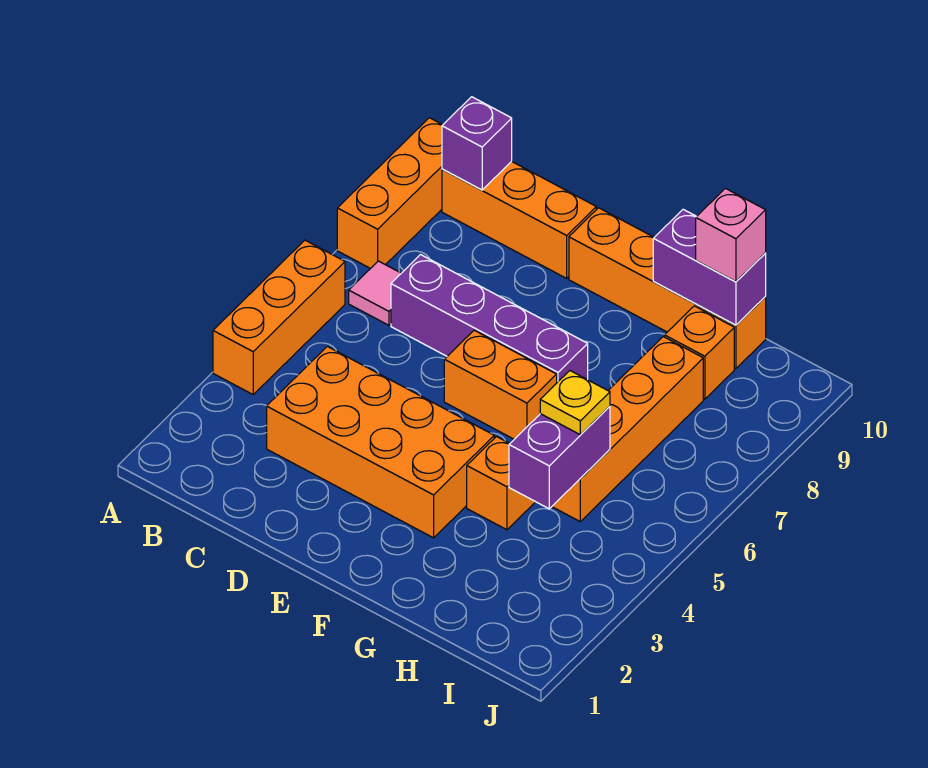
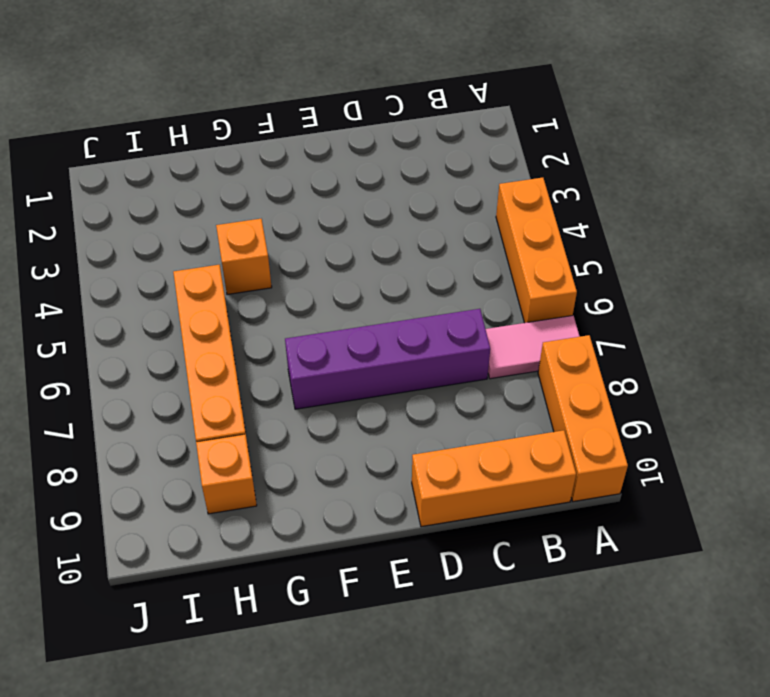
pink 1x2 tile [486,316,580,379] -> pink 1x1 tile [349,261,401,325]
none -> orange 2x4 brick [267,346,494,538]
none -> orange 1x2 brick [444,330,557,439]
none -> orange 1x4 brick [569,208,766,369]

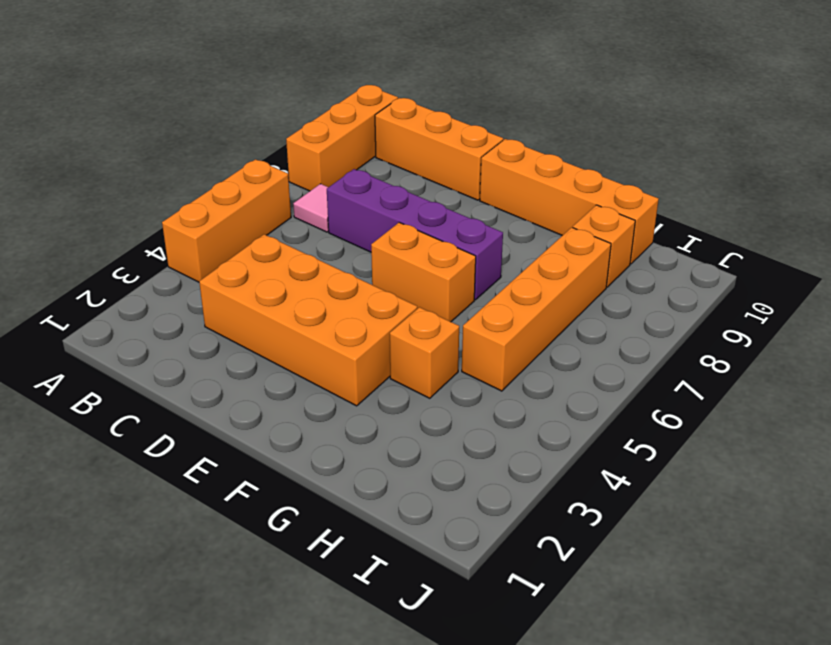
none -> purple 1x1 brick [442,97,512,190]
none -> purple 1x2 brick [653,209,766,325]
none -> purple 1x2 brick [509,406,610,509]

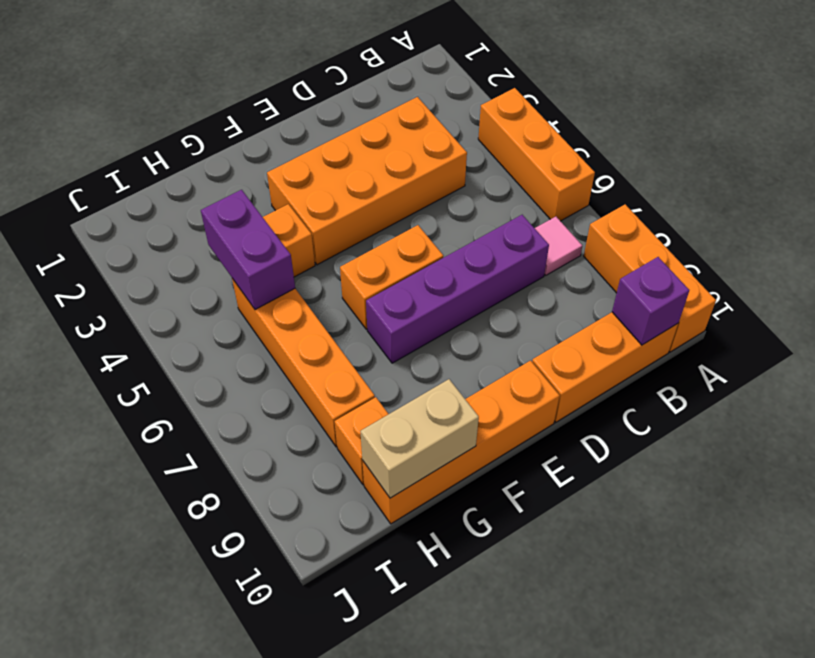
tan 1x2 brick [360,379,479,498] -> purple 1x2 brick [653,209,766,325]
none -> yellow 1x1 plate [540,371,610,435]
none -> pink 1x1 brick [696,188,766,282]

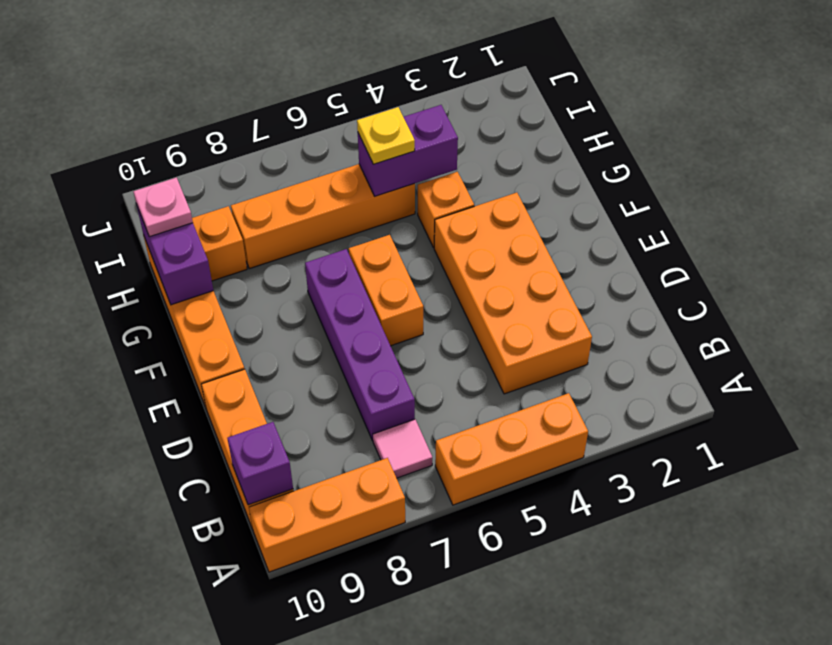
pink 1x1 plate [133,178,193,237] -> pink 1x1 brick [696,188,766,282]

